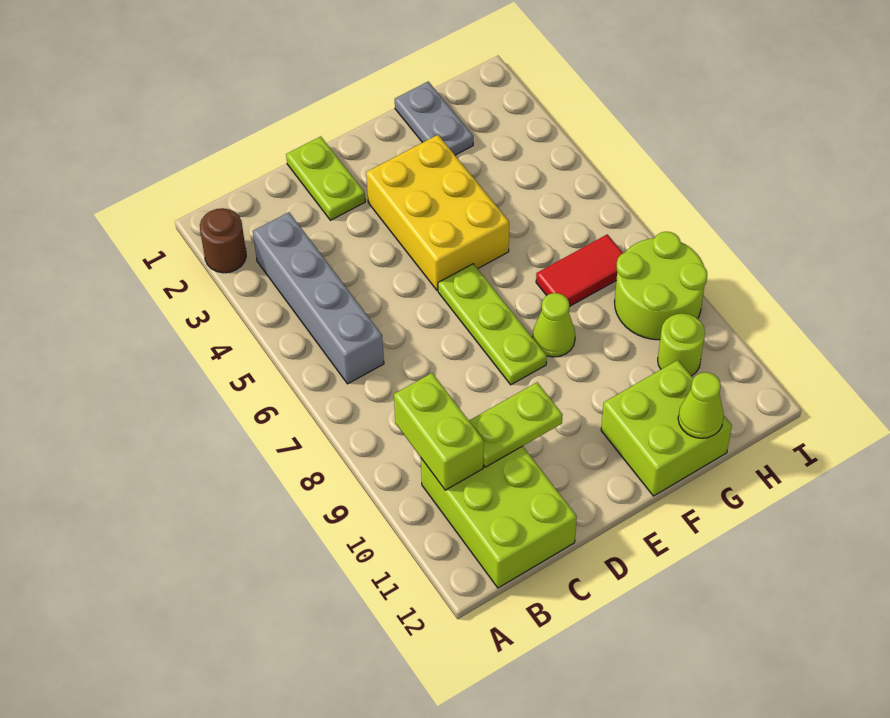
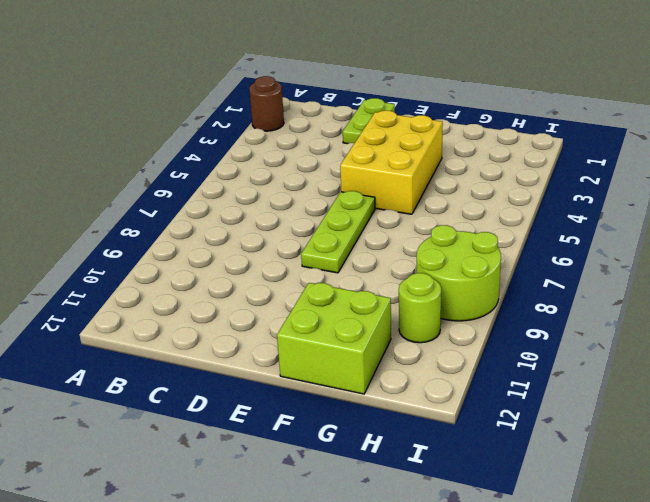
none -> grey 1x4 brick [253,212,384,384]
none -> lime 2x3 brick [421,446,577,588]
none -> lime 1x1 cone [532,293,575,357]

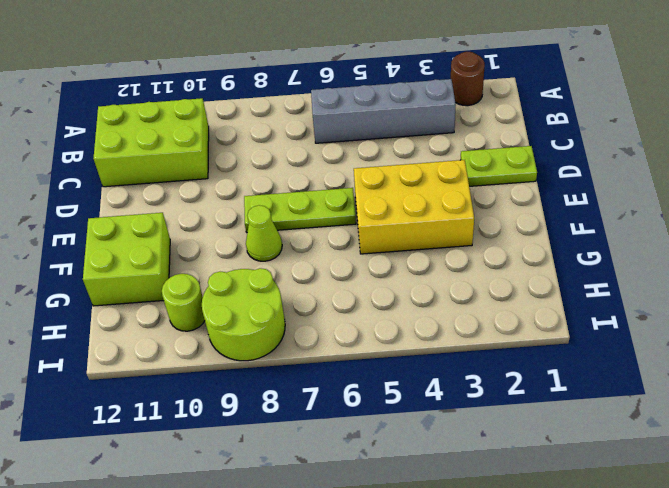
none -> grey 1x2 plate [395,82,473,155]
none -> red 1x2 tile [536,234,623,307]
none -> lime 1x2 brick [394,373,484,490]

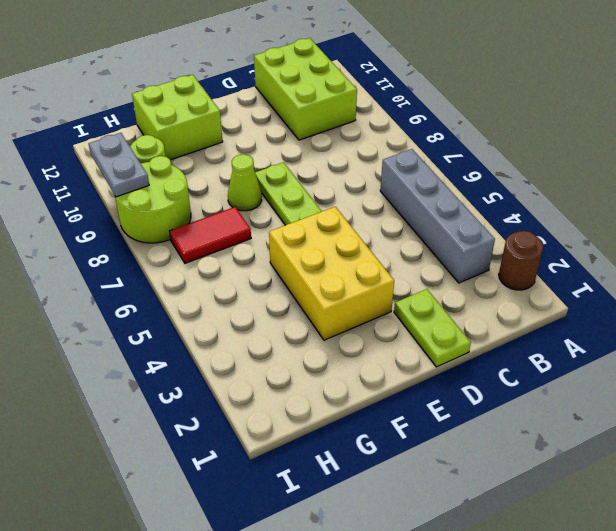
grey 1x2 plate [88,133,149,197] -> grey 1x2 plate moved to [395,82,473,155]
none -> lime 1x2 brick [394,373,484,490]
none -> lime 1x2 plate [469,382,563,467]
none -> lime 1x1 cone [678,372,724,438]

